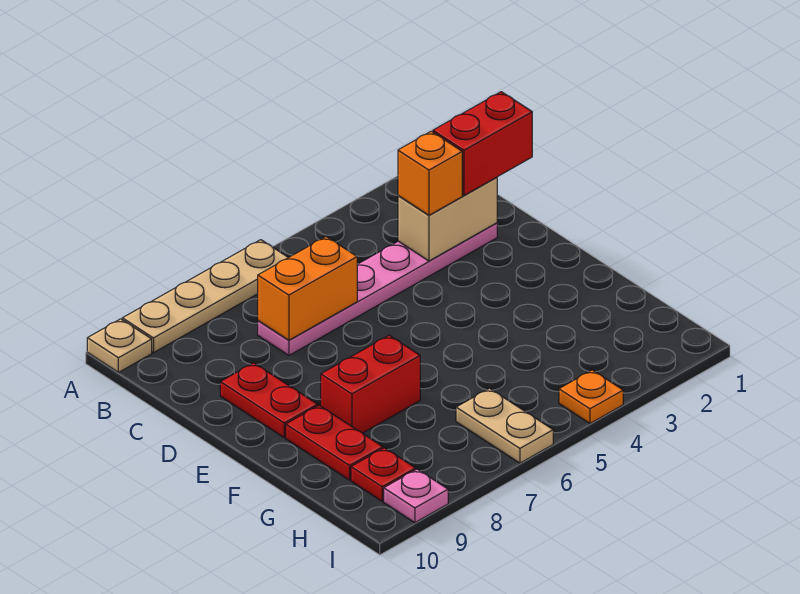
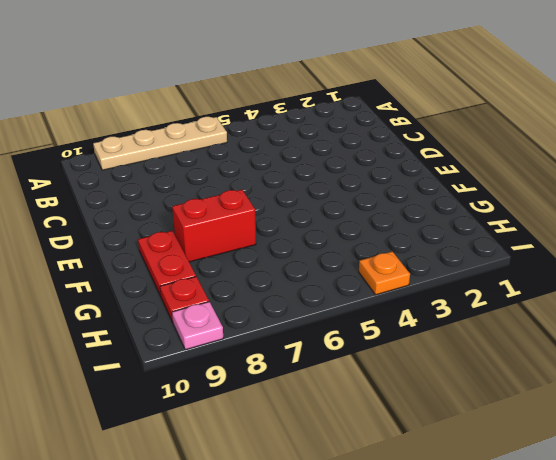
none -> tan 1x1 plate [87,319,152,372]
none -> pink 1x6 plate [258,223,497,355]
none -> red 1x2 plate [220,363,318,438]

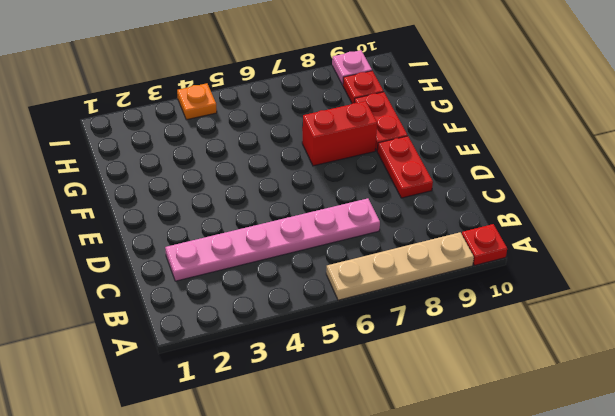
red 1x1 plate [462,224,507,265] -> tan 1x1 plate [87,319,152,372]
none -> tan 1x2 plate [456,388,553,463]
none -> tan 1x2 brick [398,177,497,261]
none -> orange 1x2 brick [258,237,357,340]

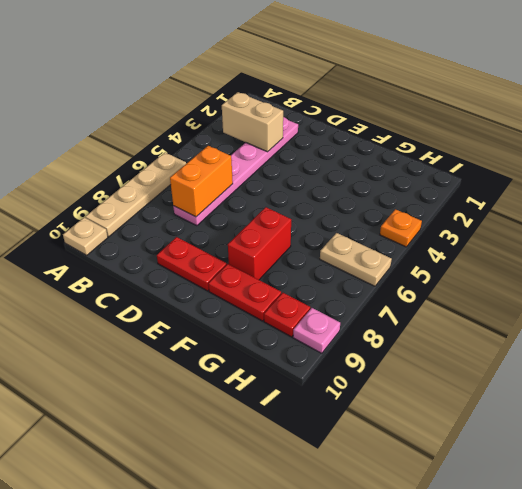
tan 1x2 brick [222,92,283,152] -> tan 1x2 brick turned to [398,177,497,261]
none -> red 1x2 brick [433,92,532,195]
none -> orange 1x1 brick [398,131,462,215]

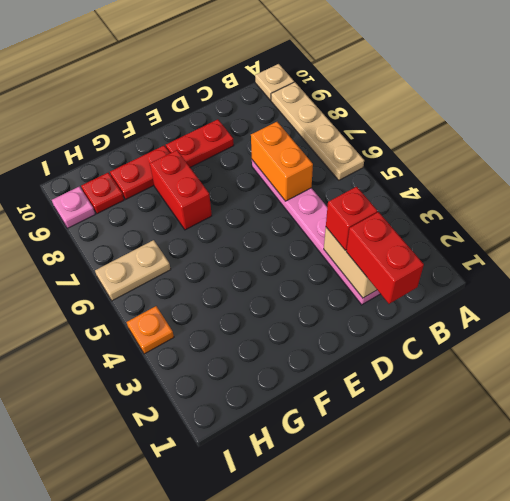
red 1x1 brick [326,187,377,250] -> orange 1x1 brick [398,131,462,215]

